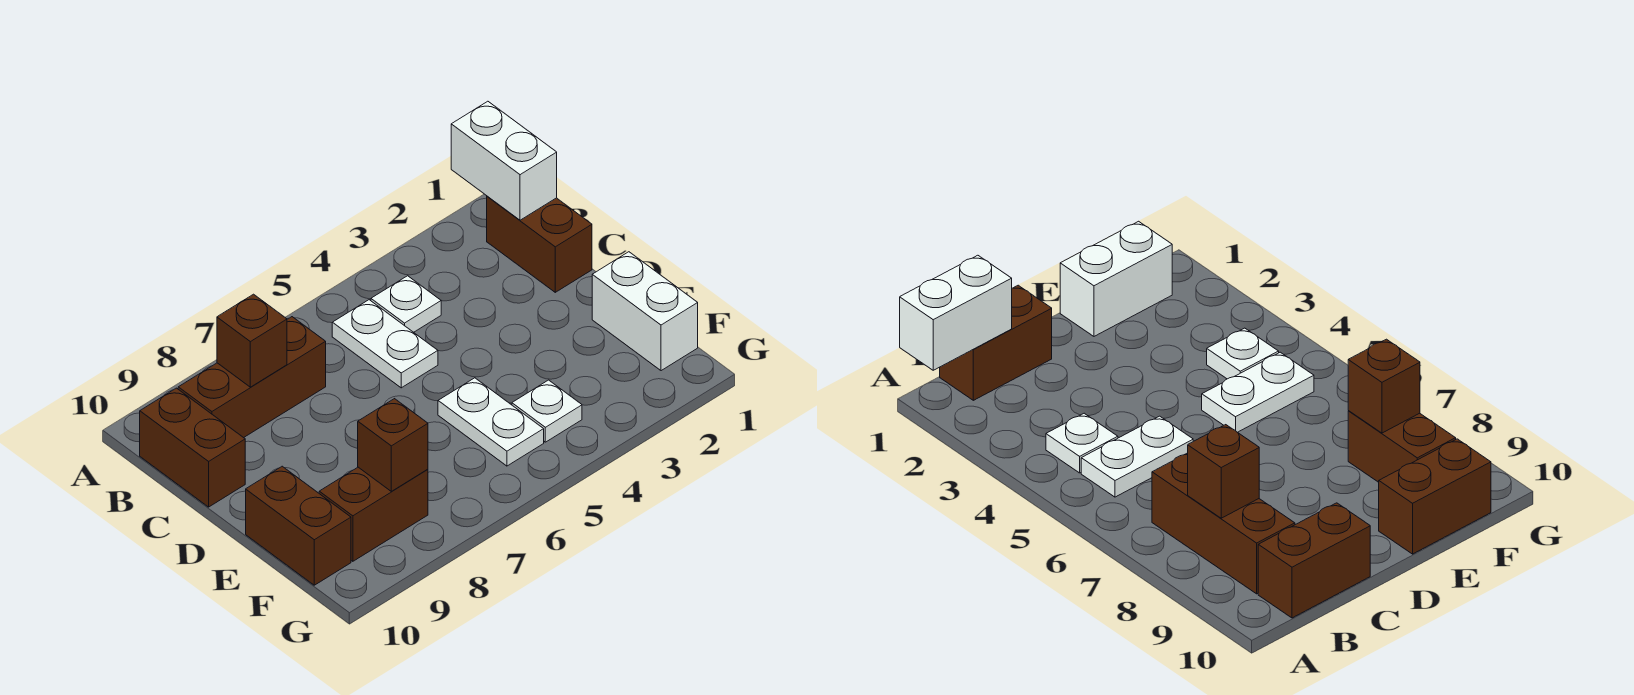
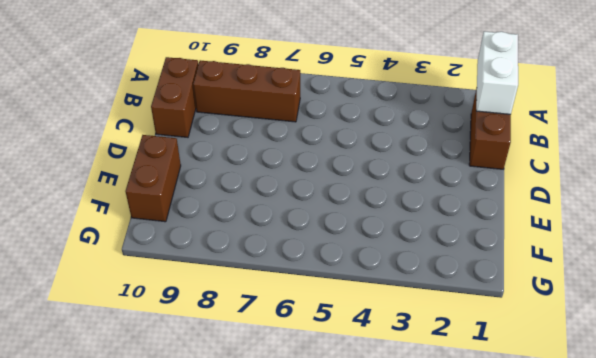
none -> white 1x1 plate [371,276,441,332]
none -> white 1x2 plate [332,300,438,388]
none -> white 1x2 brick [592,252,698,371]

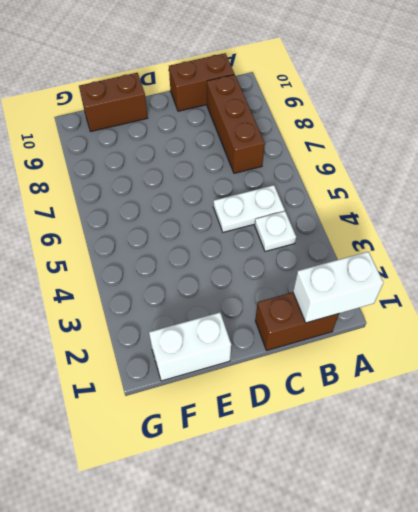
none -> white 1x2 plate [438,378,544,466]
none -> white 1x1 plate [512,380,582,442]
none -> brown 1x2 brick [319,467,428,561]

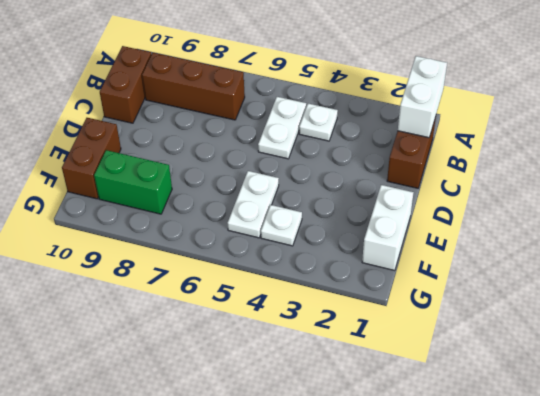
green 1x2 brick [94,150,172,214] -> brown 1x2 brick [319,467,428,561]
none -> brown 1x1 brick [217,294,287,387]
none -> brown 1x1 brick [358,399,428,491]

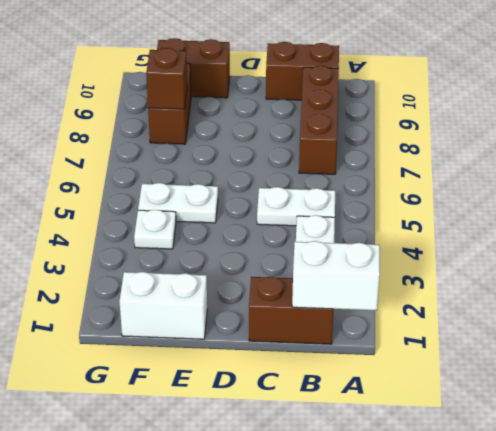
none -> brown 1x1 brick [217,294,287,387]

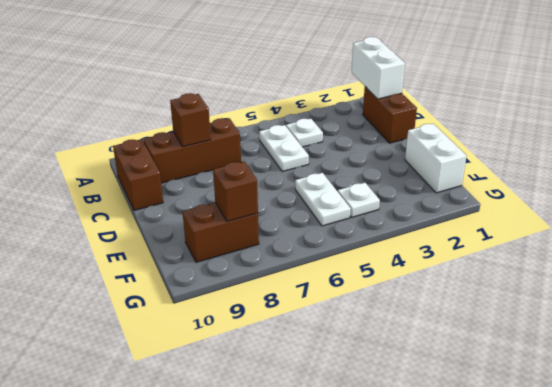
none -> brown 1x2 brick [246,466,351,585]

